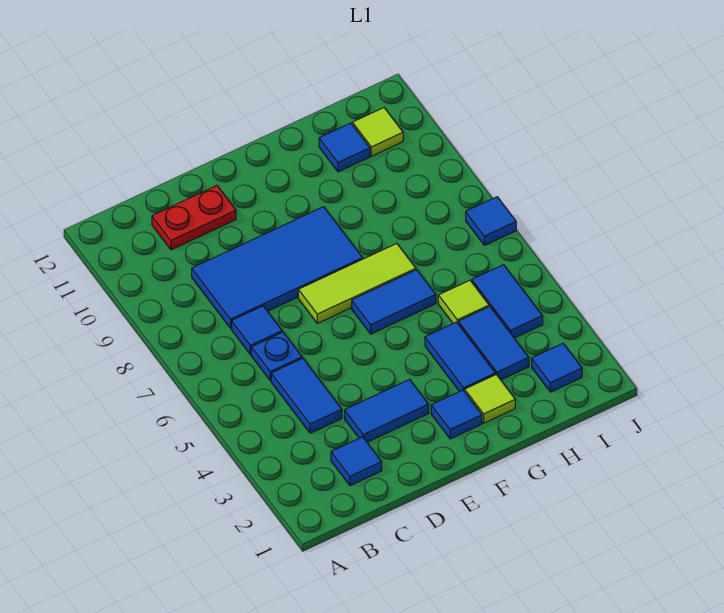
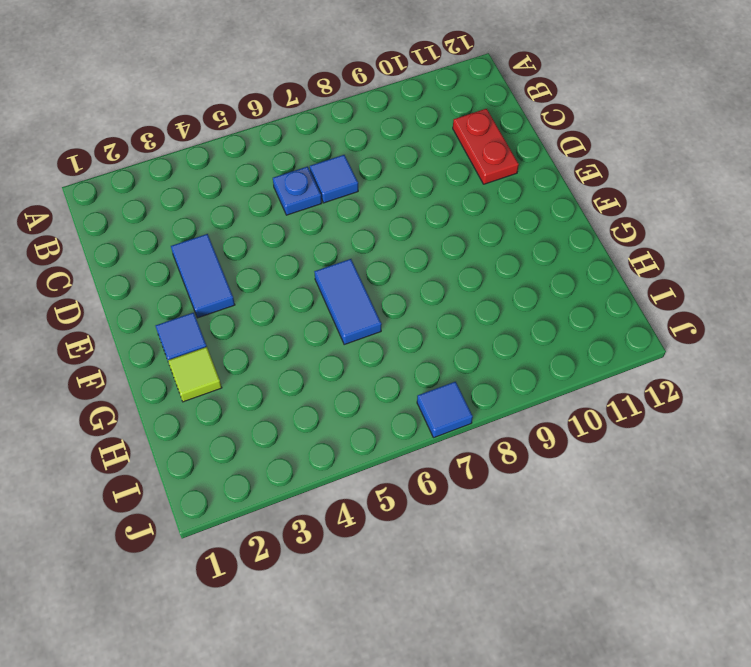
none -> blue 1x1 tile [331,437,382,486]
none -> blue 1x2 tile [271,358,342,433]
none -> blue 2x4 tile [192,207,363,328]

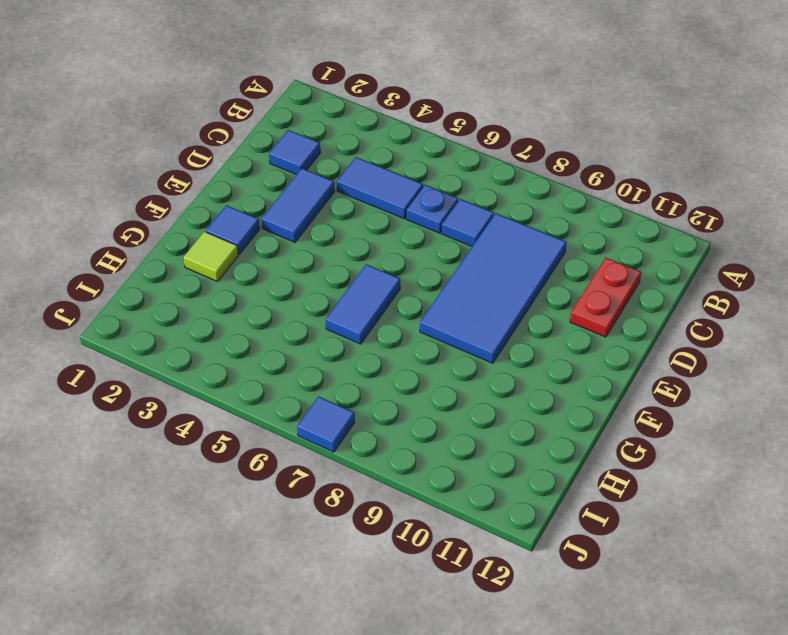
none -> lime 1x3 tile [298,244,416,323]
none -> blue 1x2 tile [425,322,496,392]
none -> blue 1x2 tile [458,306,529,380]

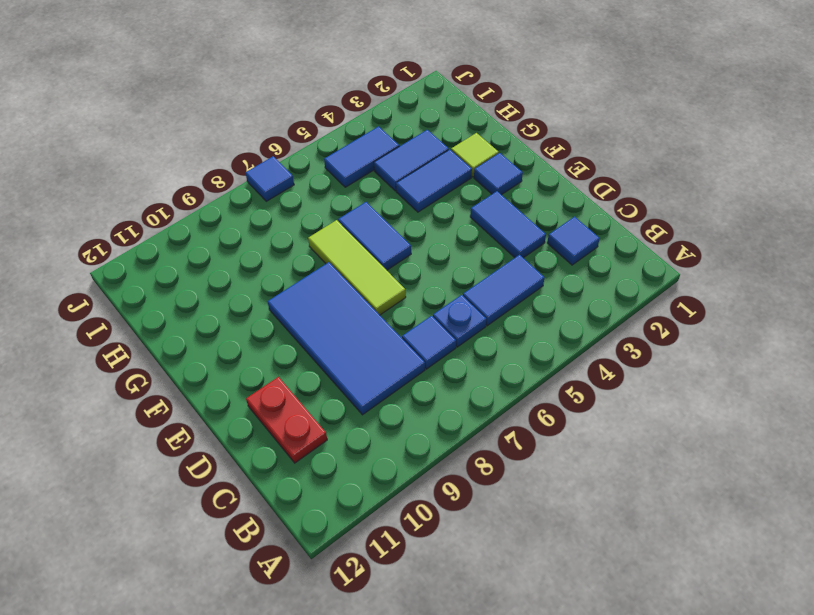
none -> lime 1x1 tile [438,280,489,323]
none -> blue 1x1 tile [319,123,370,172]
none -> blue 1x1 tile [532,343,582,392]

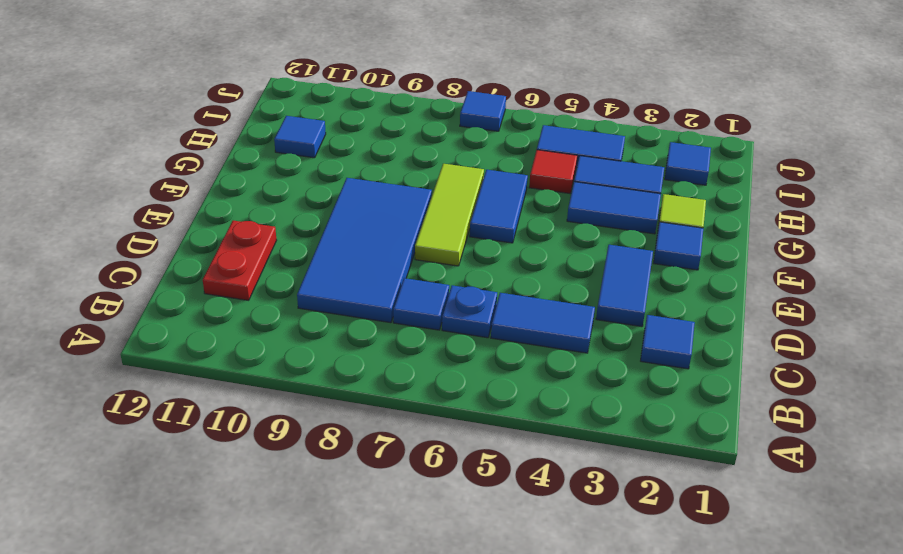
red 1x1 tile [529,150,577,193] -> lime 1x1 tile [438,280,489,323]
none -> lime 1x1 tile [353,108,403,156]

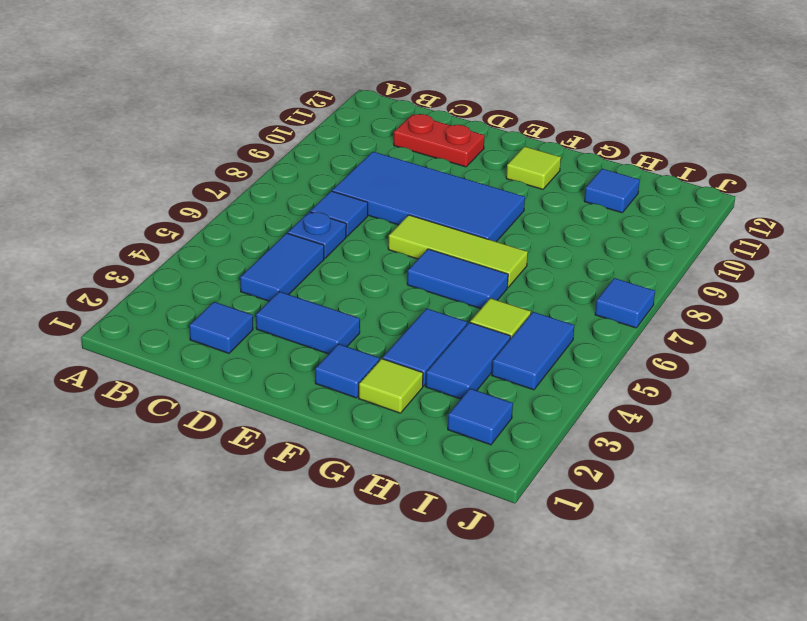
lime 1x1 tile [506,146,561,189] -> lime 1x1 tile moved to [353,108,403,156]

